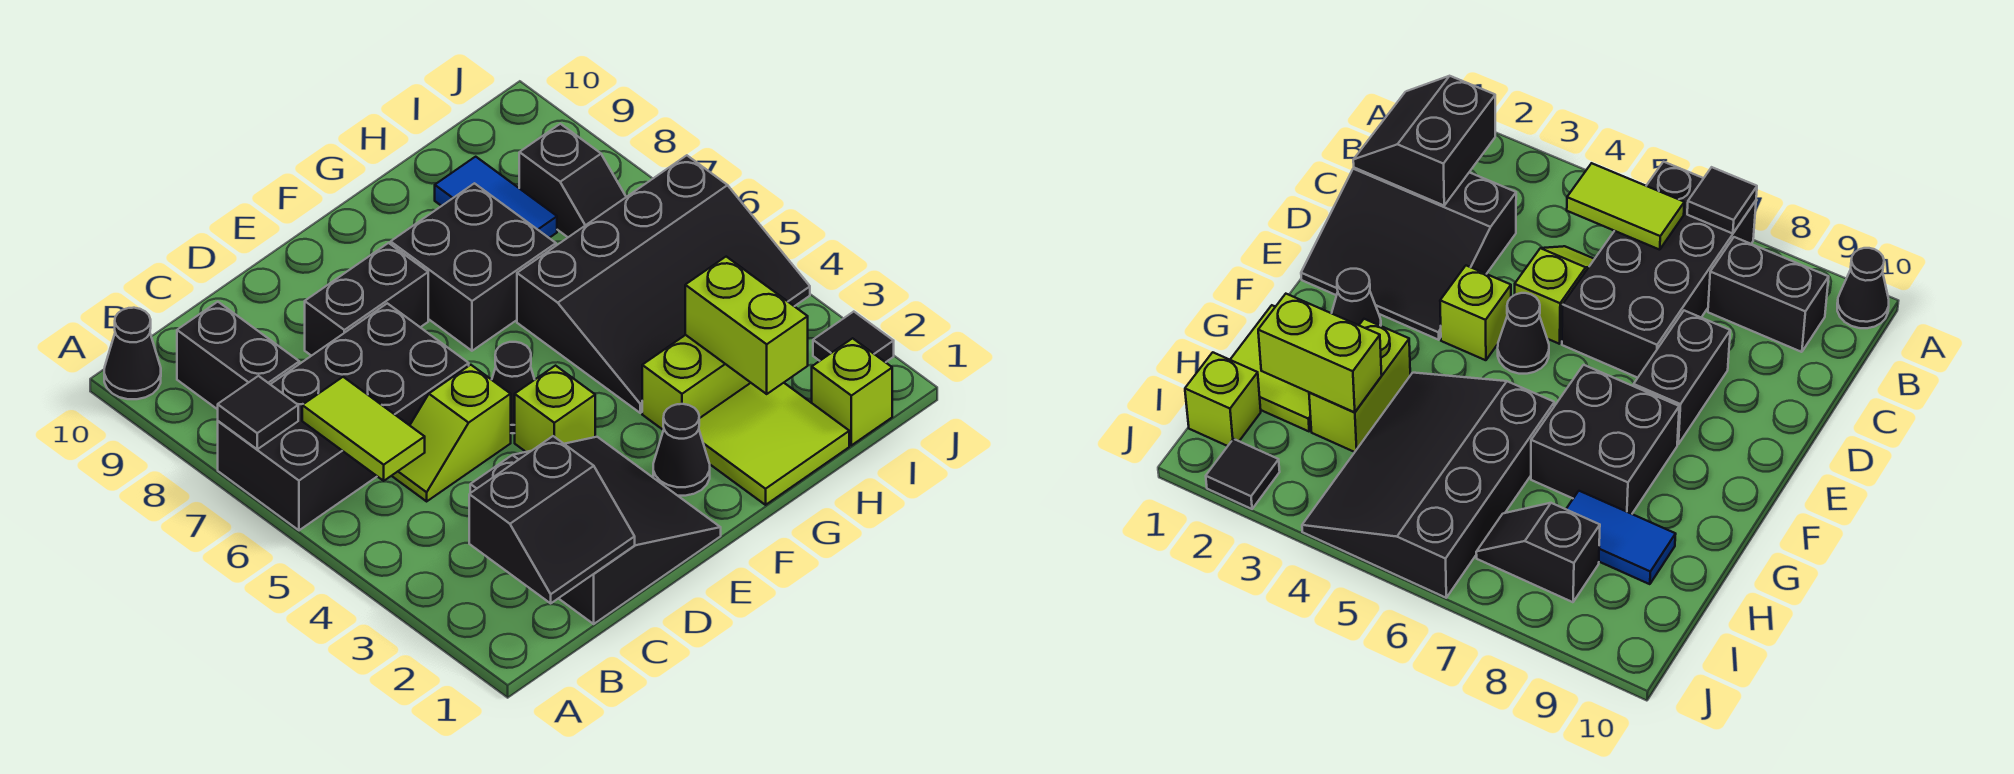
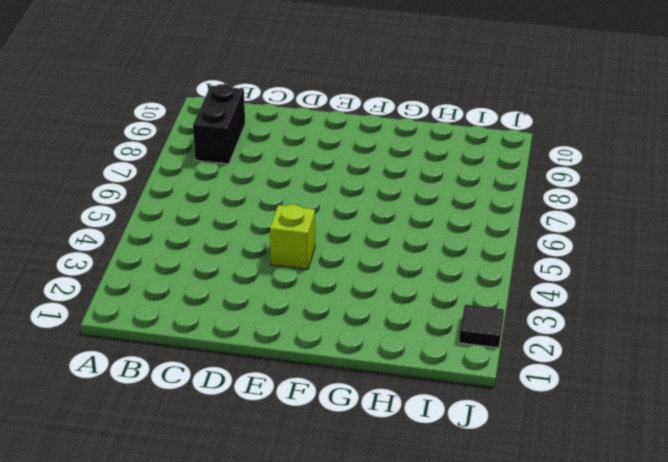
none -> black 2x4 brick [218,303,469,530]
none -> black 1x1 cone [104,308,161,399]
none -> black 3x3 slope [470,437,721,624]

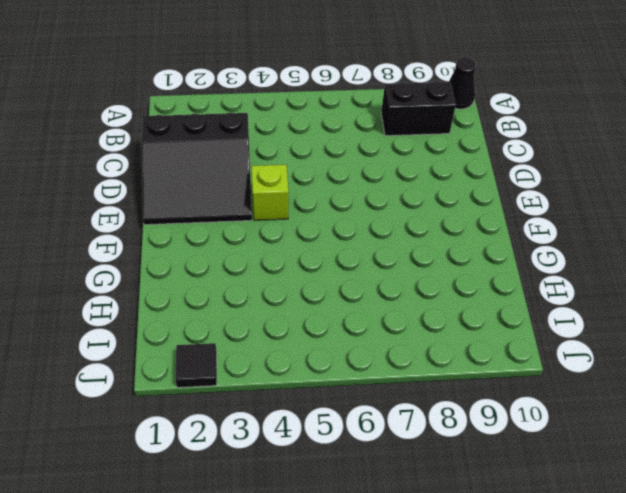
none -> black 2x4 brick [218,303,469,530]
none -> lime 1x2 slope [392,365,511,501]
none -> black 1x2 brick [305,243,428,356]

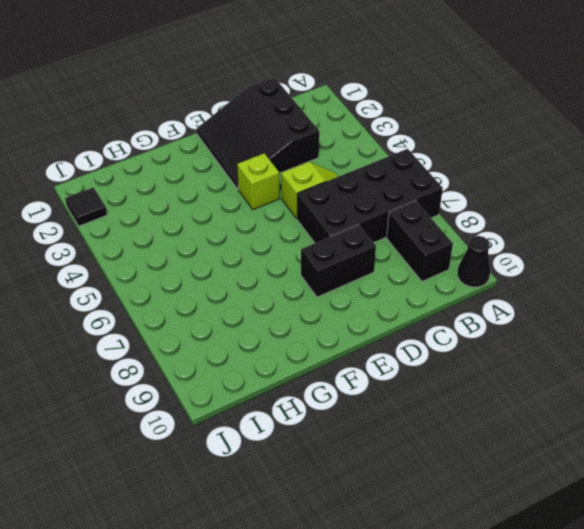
none -> black 1x1 cone [492,342,535,433]
none -> black 1x1 cone [653,404,710,496]
none -> black 2x2 brick [391,183,556,351]

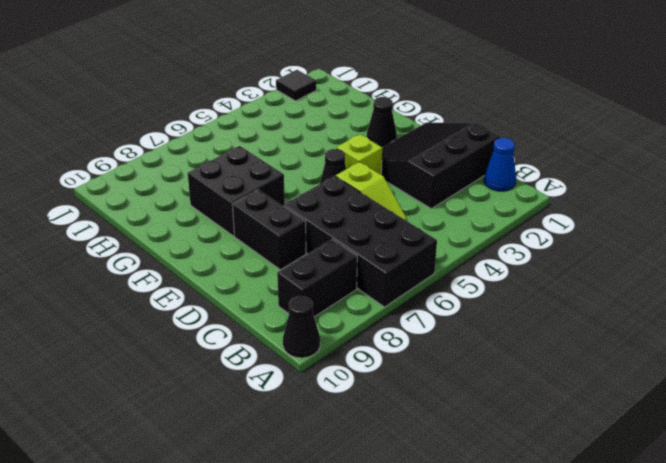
blue 1x1 cone [484,138,516,191] -> none
none -> lime 2x2 tile [699,383,849,505]
none -> lime 1x2 brick [642,335,751,430]
none -> black 3x4 slope [517,155,810,413]

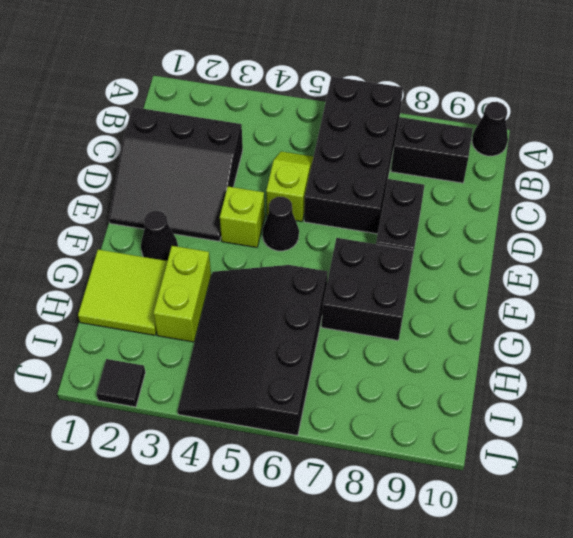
none -> blue 1x2 tile [435,157,557,238]
none -> lime 1x1 brick [812,338,892,445]
none -> black 1x2 slope [519,124,626,237]

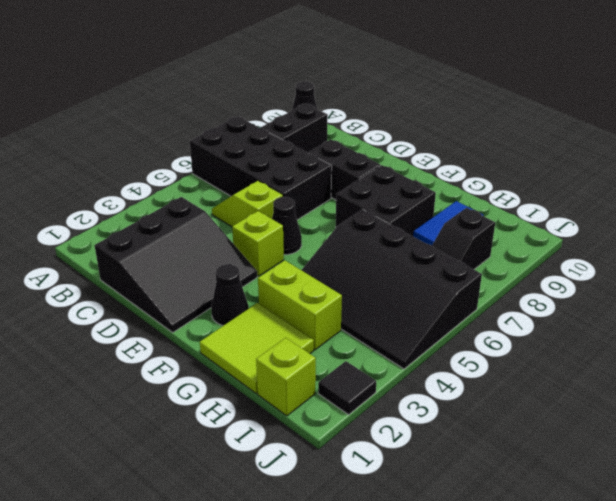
none -> black 1x1 tile [218,376,298,449]
none -> black 2x2 slope [469,436,635,603]
none -> lime 1x2 tile [302,377,425,481]

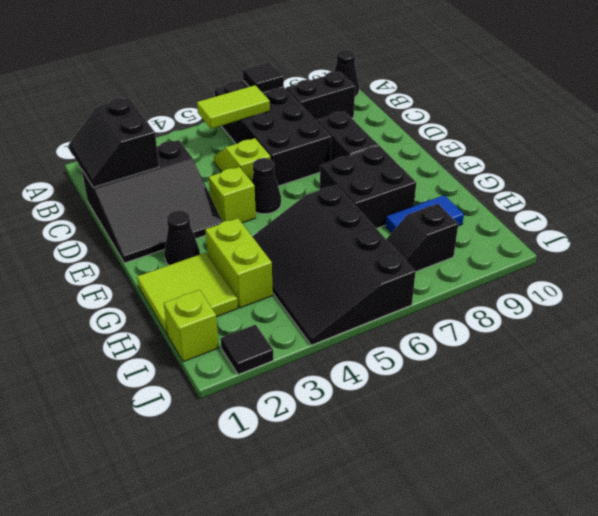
none -> lime 1x2 brick [685,257,808,394]

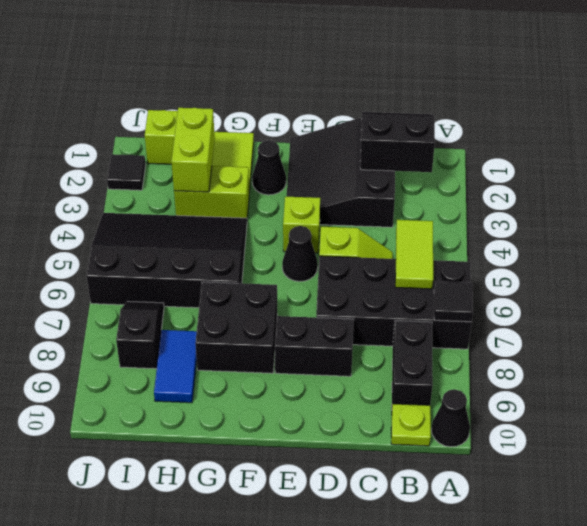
lime 1x1 plate [391,404,431,446] -> none

